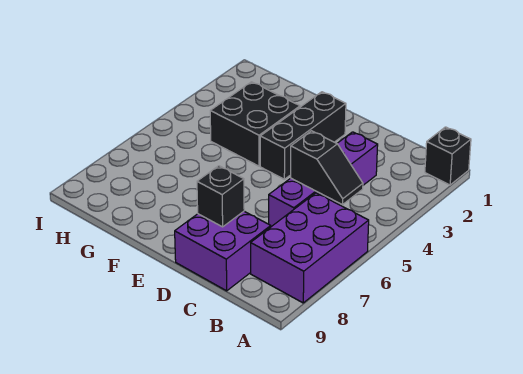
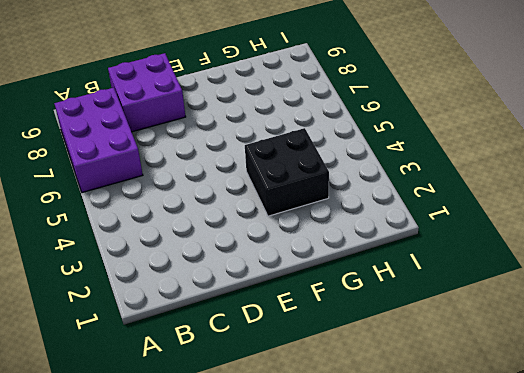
none -> black 1x1 brick [425,127,471,185]
none -> purple 1x4 brick [269,132,378,227]

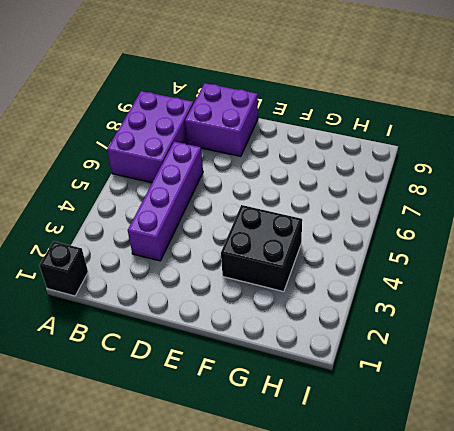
none -> black 1x3 brick [260,92,346,179]
none -> black 1x2 slope [291,131,363,205]

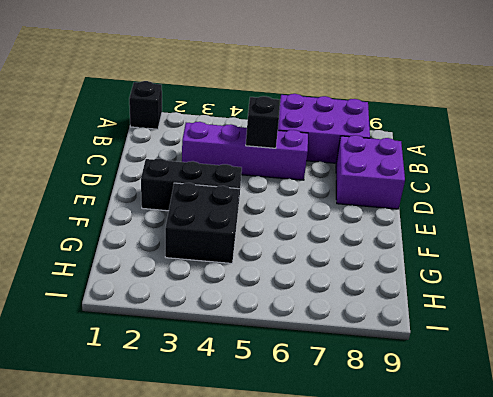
none -> black 1x1 brick [197,166,244,227]

